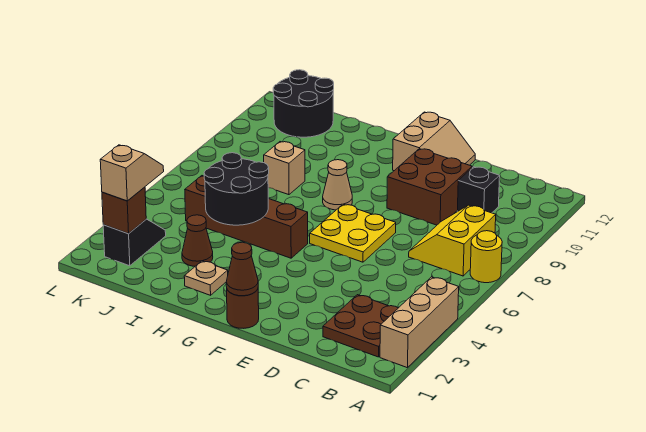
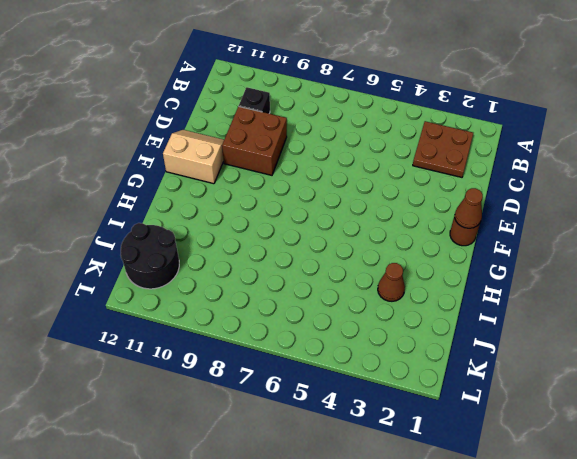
none -> tan 1x3 brick [380,277,459,368]
none -> yellow 1x1 round brick [470,231,502,283]
none -> yellow 2x2 slope [409,205,496,276]

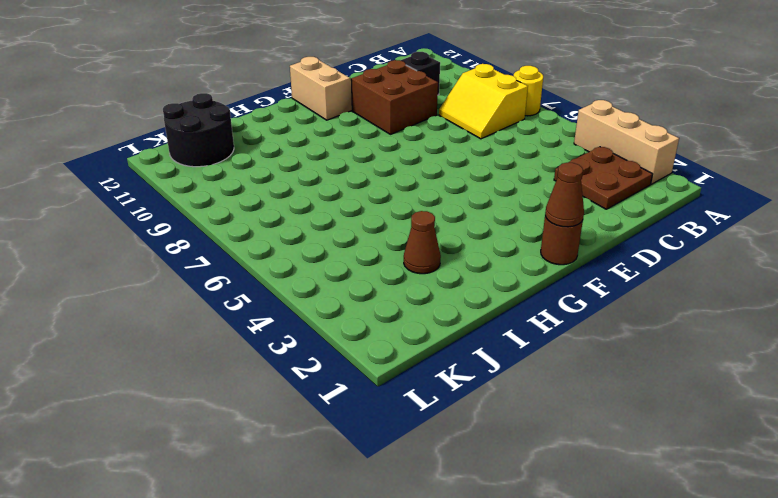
none -> yellow 2x2 plate [310,204,396,262]
none -> brown 1x4 brick [185,176,308,258]
none -> tan 1x1 cone [323,160,352,210]

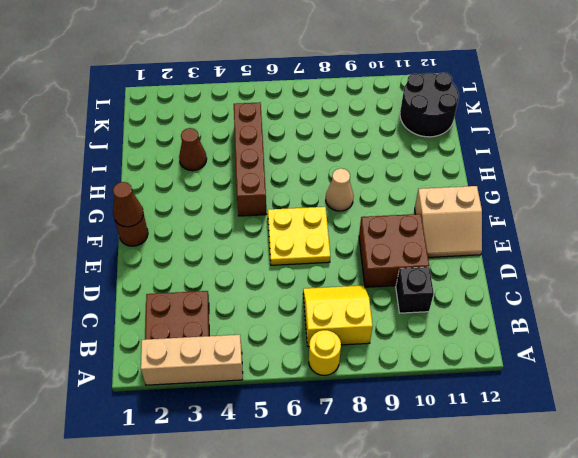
none -> tan 1x1 plate [184,261,228,295]
none -> tan 1x1 brick [264,142,305,195]
none -> black 1x2 slope [103,219,166,266]

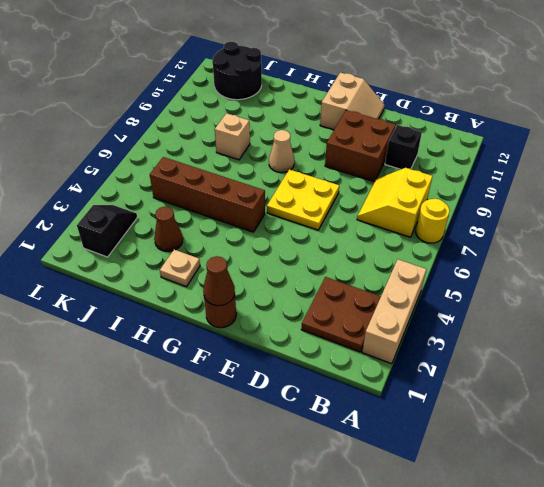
none -> black 2x2 round brick [204,153,269,225]
none -> brown 1x1 brick [102,187,146,234]
none -> tan 1x2 slope [100,145,164,201]

